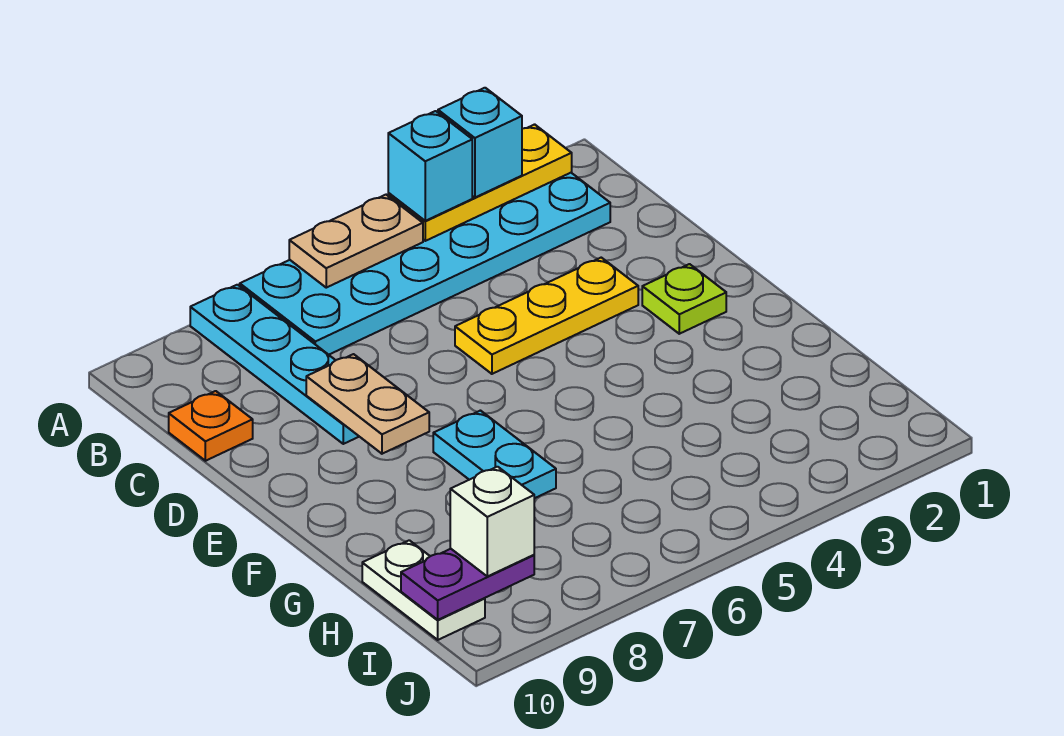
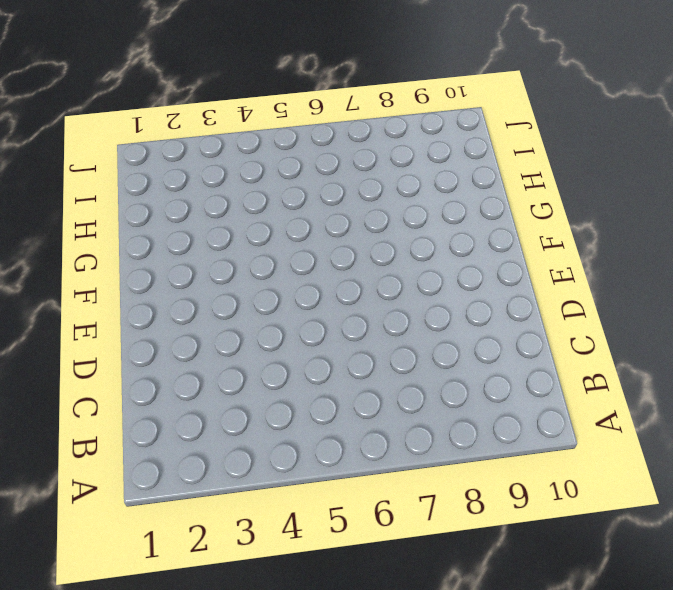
none -> cyan 2x6 plate [240,173,610,355]
none -> cyan 1x4 plate [190,285,359,444]
none -> orange 1x1 plate [169,391,253,461]

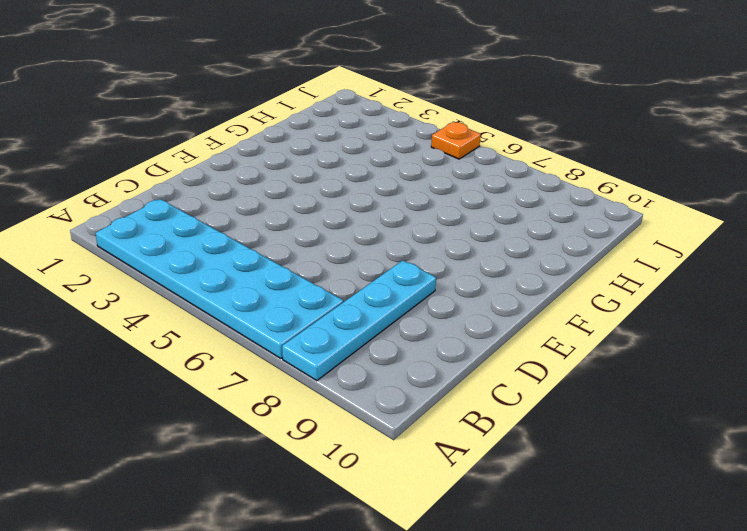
orange 1x1 plate [431,122,481,159] -> orange 1x1 plate moved to [169,391,253,461]
none -> yellow 1x3 plate [455,258,638,374]
none -> lime 1x1 plate [642,264,726,334]
none -> cyan 1x2 plate [433,411,556,498]

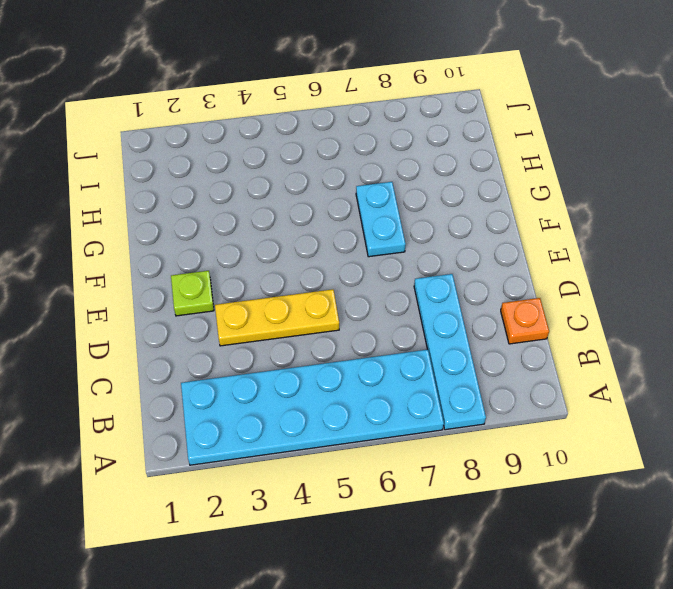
none -> white 1x2 plate [362,540,485,640]
none -> yellow 1x3 plate [388,124,572,241]
none -> tan 1x2 plate [289,195,423,288]

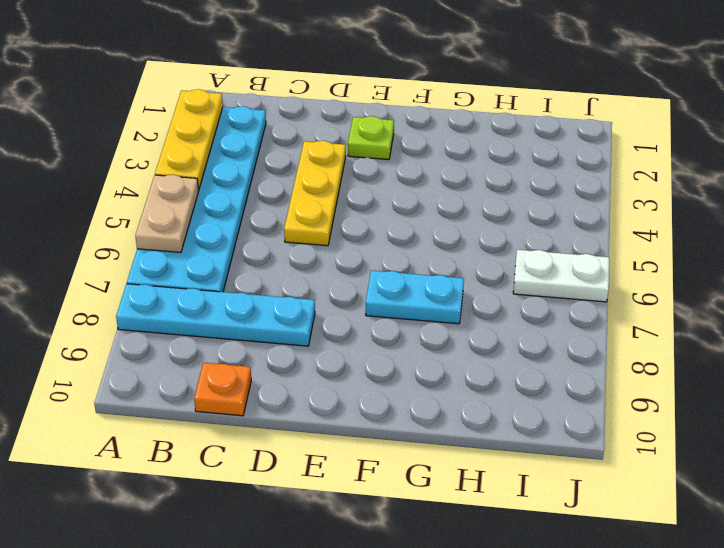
white 1x2 plate [513,250,609,302] -> white 1x2 plate moved to [362,540,485,640]
none -> tan 1x2 plate [306,354,429,454]
none -> purple 1x2 plate [401,549,534,620]
none -> cyan 1x1 brick [438,88,522,197]

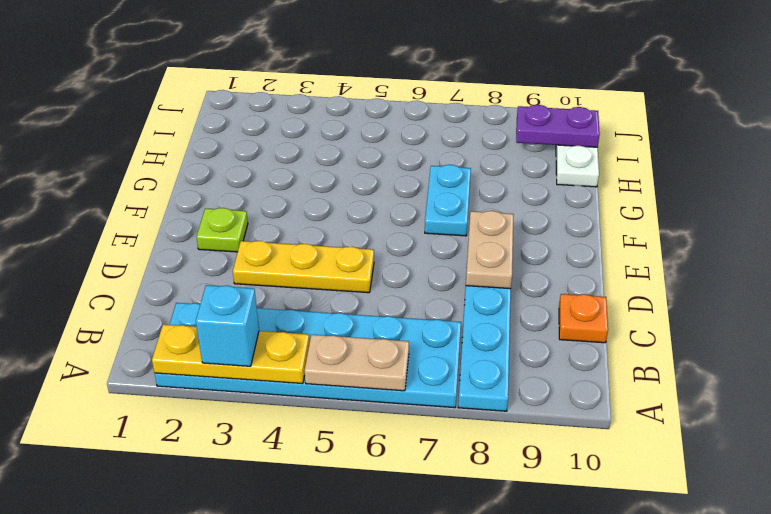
none -> cyan 1x1 brick [388,111,472,221]
none -> white 1x1 brick [450,467,534,576]

